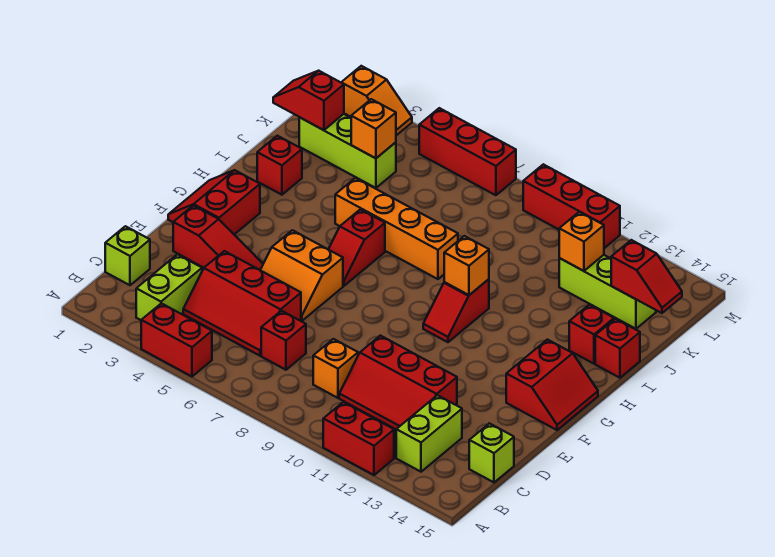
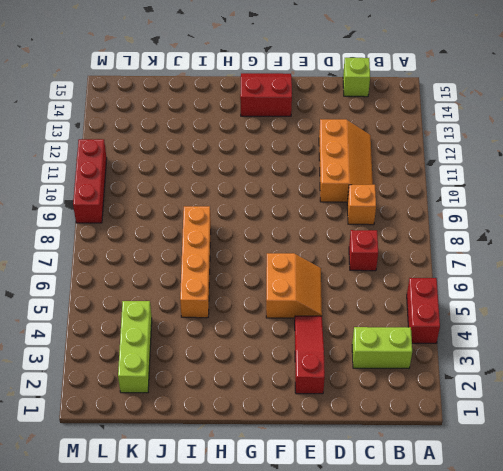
orange 2x3 slope [319,119,373,202] -> red 2x3 slope [339,336,457,429]
none -> red 1x2 brick [323,402,394,475]
none -> lime 1x2 brick [396,395,462,472]
none -> lime 1x1 brick [105,226,150,285]
none -> red 2x3 slope [183,251,301,356]

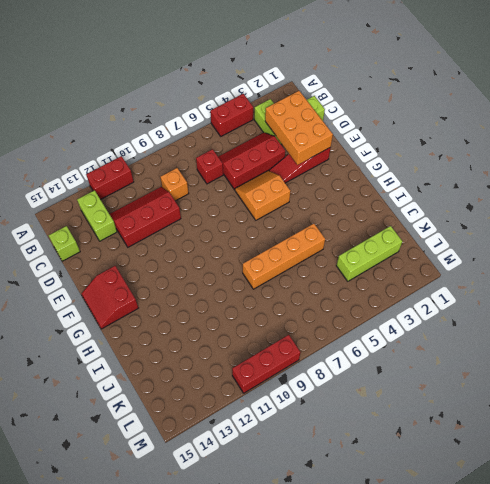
orange 2x3 brick [265,91,333,165] -> none
none -> red 2x2 slope [168,170,260,234]
none -> red 1x2 slope [328,209,385,286]
none -> red 1x2 slope [423,279,489,342]
none -> red 1x1 brick [257,136,302,195]

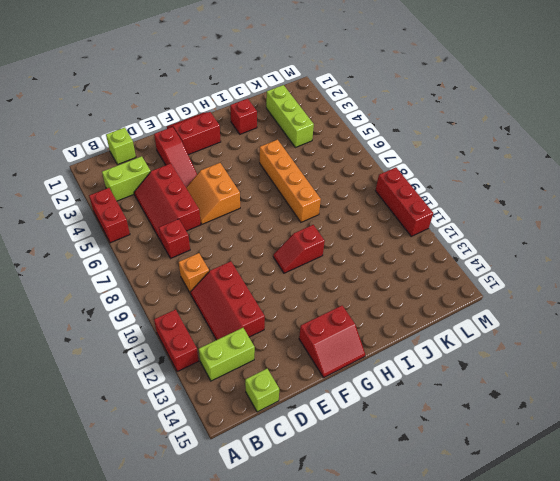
none -> red 1x2 slope [328,209,385,286]
none -> red 1x1 brick [569,305,614,364]
none -> red 1x1 brick [595,319,640,378]
none -> lime 1x3 brick [559,255,656,329]

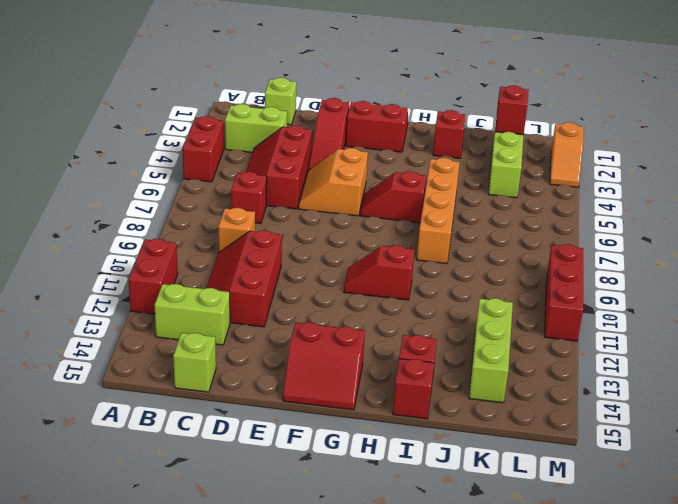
none -> red 1x3 brick [419,108,516,195]
none -> orange 1x1 brick [444,236,489,295]
none -> orange 1x1 brick [351,99,396,158]
none -> orange 1x1 brick [559,212,604,271]

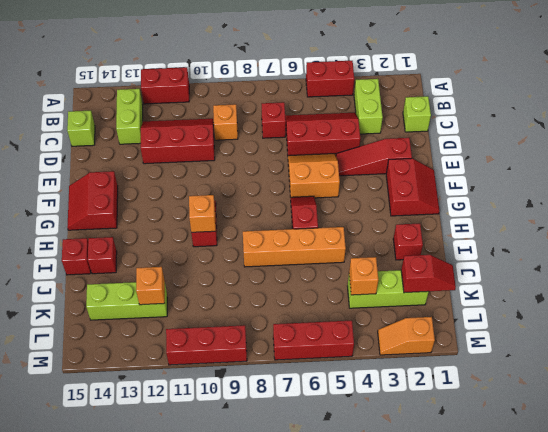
none -> red 1x2 slope [611,240,682,313]

